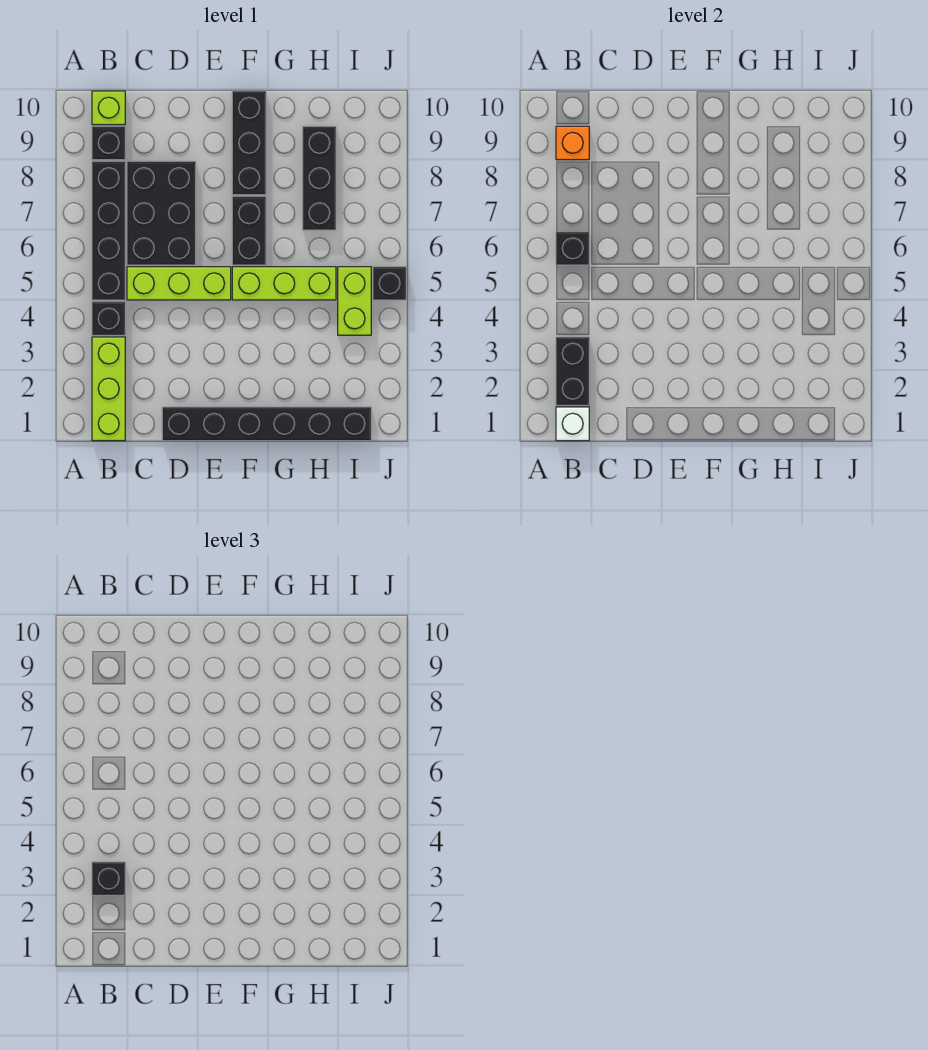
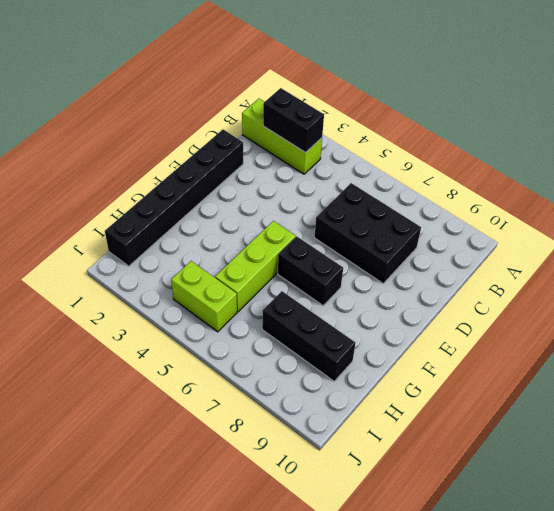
none -> black 1x1 brick [92,302,125,335]
none -> black 1x4 brick [92,161,125,300]
none -> black 1x1 brick [92,126,125,160]

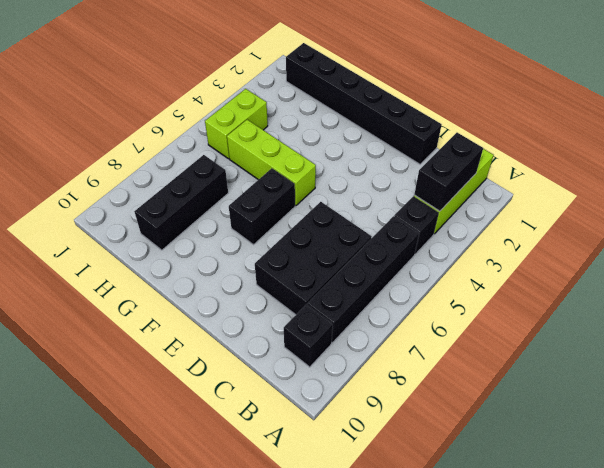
none -> lime 1x1 brick [92,91,125,125]
none -> lime 1x3 brick [127,267,231,300]
none -> black 1x3 brick [232,91,266,195]

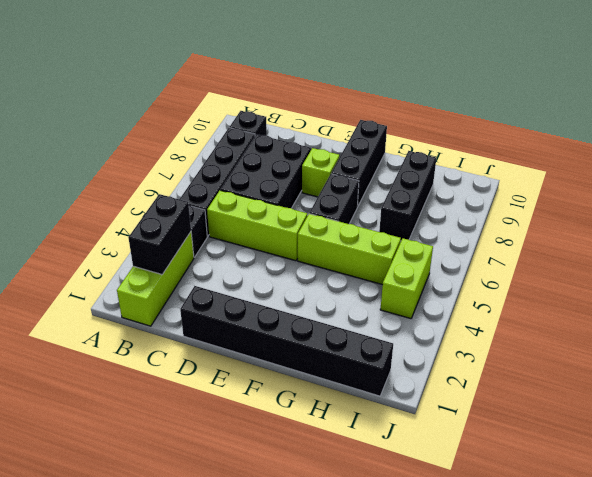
lime 1x1 brick [302,148,340,197] -> lime 1x1 brick moved to [92,91,125,125]
none -> black 1x1 brick [373,267,406,300]
none -> white 1x1 brick [556,407,589,441]
none -> black 1x1 brick [556,232,589,265]

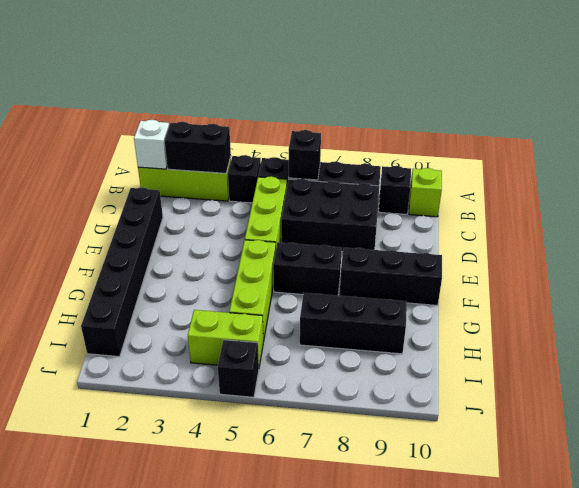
none -> orange 1x1 brick [556,126,589,160]
none -> black 1x1 brick [92,862,125,895]

